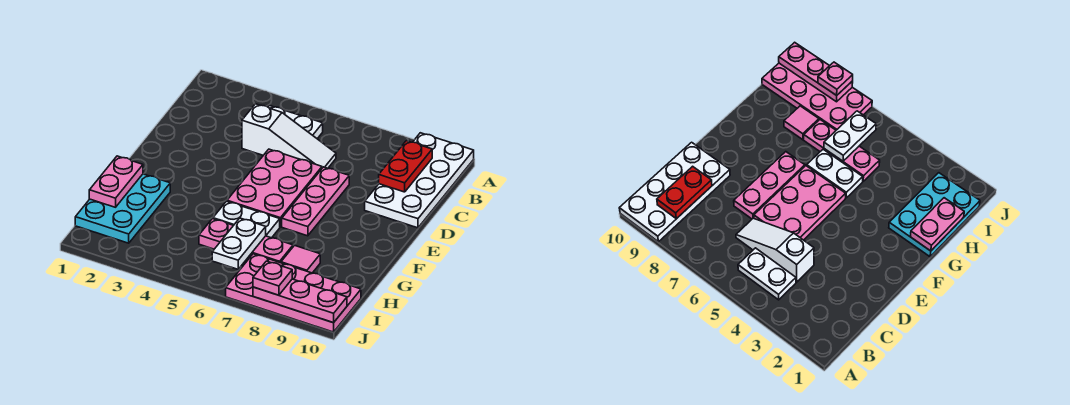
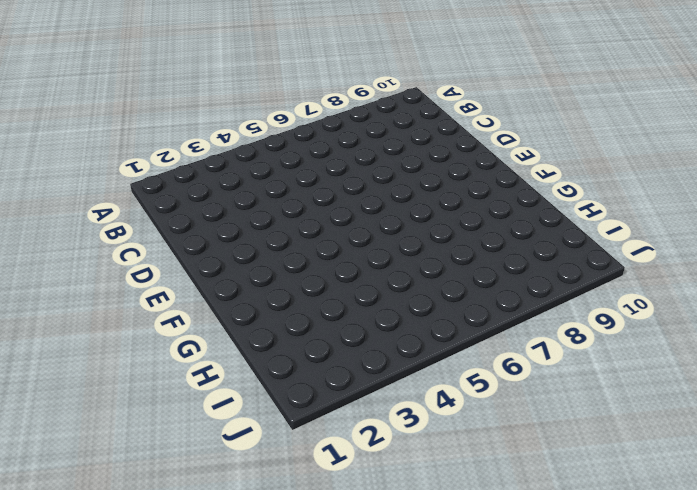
none -> white 2x4 plate [365,133,474,228]
none -> white 1x2 plate [268,106,323,139]
none -> white 1x3 slope [242,104,336,168]

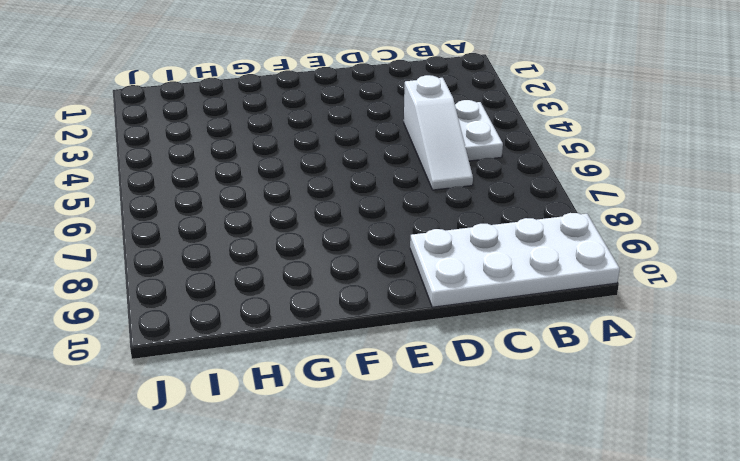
none -> pink 2x3 plate [227,149,322,227]
none -> pink 1x3 plate [282,167,349,236]
none -> cyan 2x3 plate [75,174,170,243]

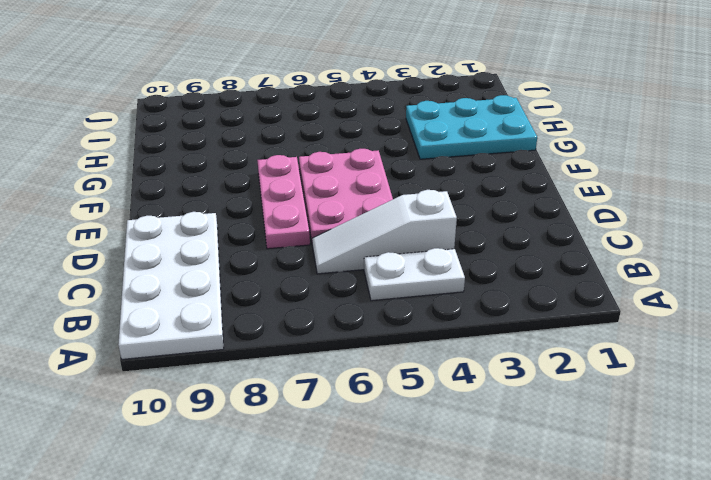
cyan 2x3 plate [406,95,537,159] -> cyan 2x3 plate turned to [75,174,170,243]
none -> white 1x2 plate [213,201,280,238]
none -> pink 1x3 plate [199,219,293,263]
none -> pink 1x1 tile [281,245,320,273]

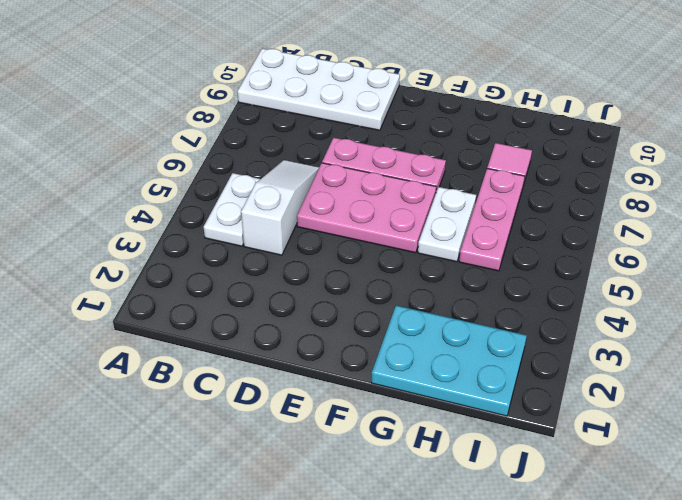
none -> pink 2x4 plate [226,254,361,332]
none -> red 1x2 plate [379,141,432,192]
none -> pink 1x2 plate [89,156,143,207]

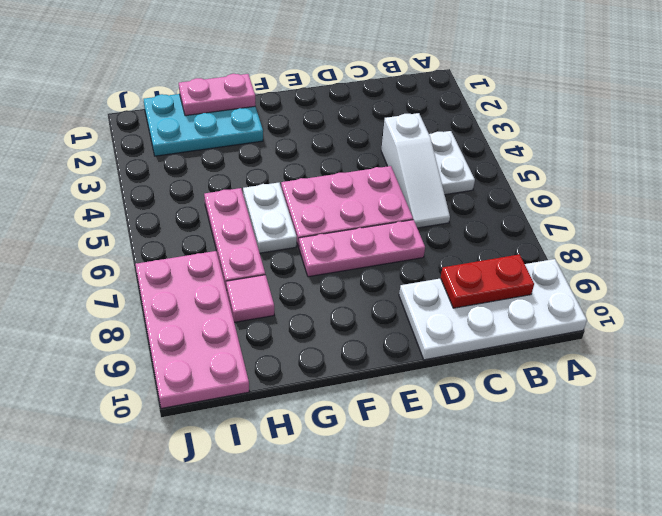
none -> white 1x2 plate [212,218,266,269]
none -> pink 1x3 plate [253,279,347,323]
none -> pink 1x1 plate [253,261,292,295]

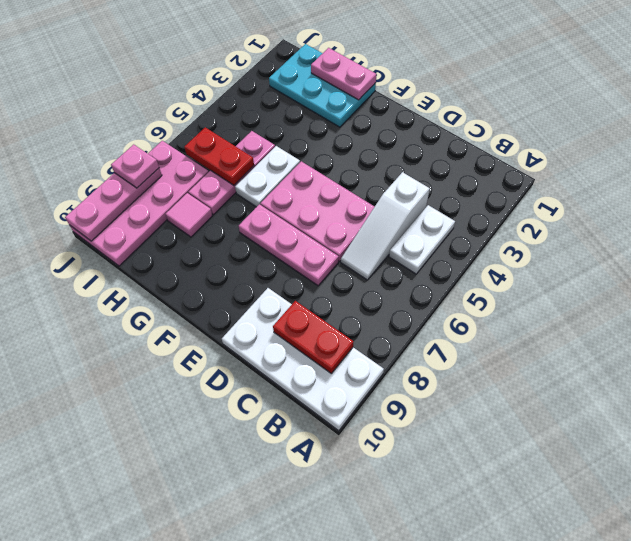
red 1x2 plate [184,127,254,185] -> white 1x2 plate [212,218,266,269]

